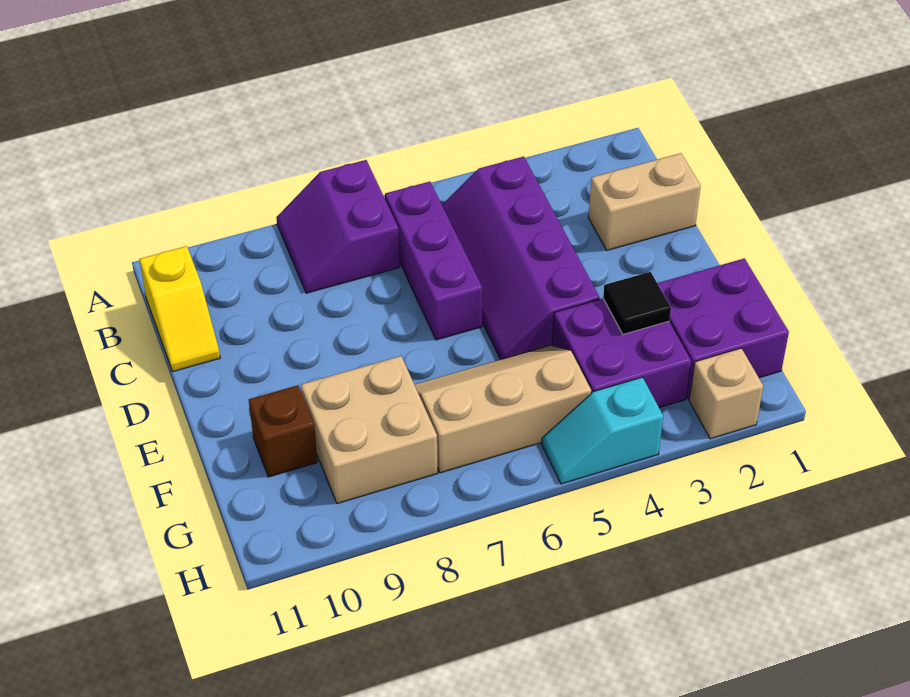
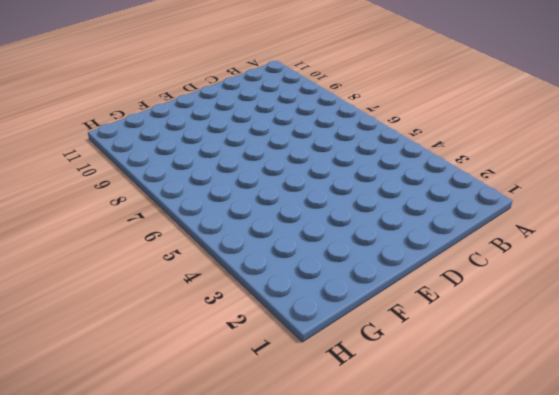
none -> purple 2x2 slope [276,160,400,293]
none -> purple 2x4 slope [442,157,600,360]
none -> purple 1x3 brick [385,182,482,340]

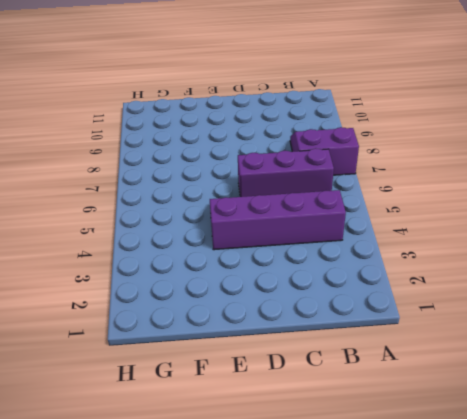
none -> yellow 1x2 slope [139,246,220,371]
none -> tan 1x2 brick [588,153,701,250]
none -> purple 2x2 brick [657,258,789,399]

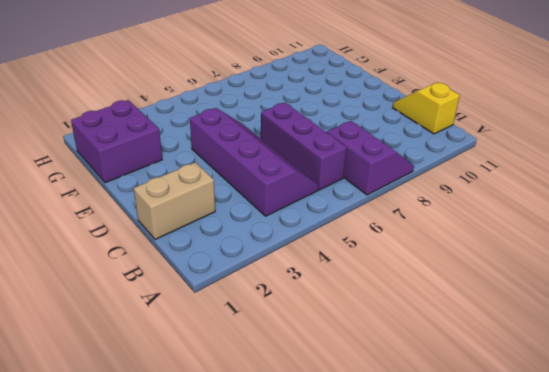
none -> purple 2x2 brick [552,299,691,408]
none -> tan 2x3 slope [414,346,591,473]
none -> tan 2x2 brick [301,356,438,504]

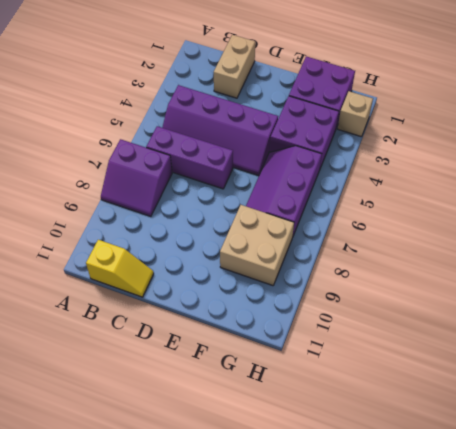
purple 2x3 slope [246,146,322,236] -> tan 2x3 slope [414,346,591,473]
none -> brown 1x1 brick [249,385,317,477]
none -> cyan 1x2 slope [542,377,663,484]
none -> black 1x1 tile [603,272,671,334]

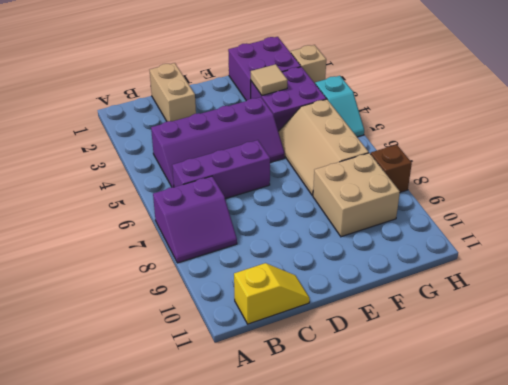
tan 1x1 tile [251,64,288,95] -> black 1x1 tile [603,272,671,334]
brown 1x1 brick [371,145,412,192] -> brown 1x1 brick moved to [249,385,317,477]

